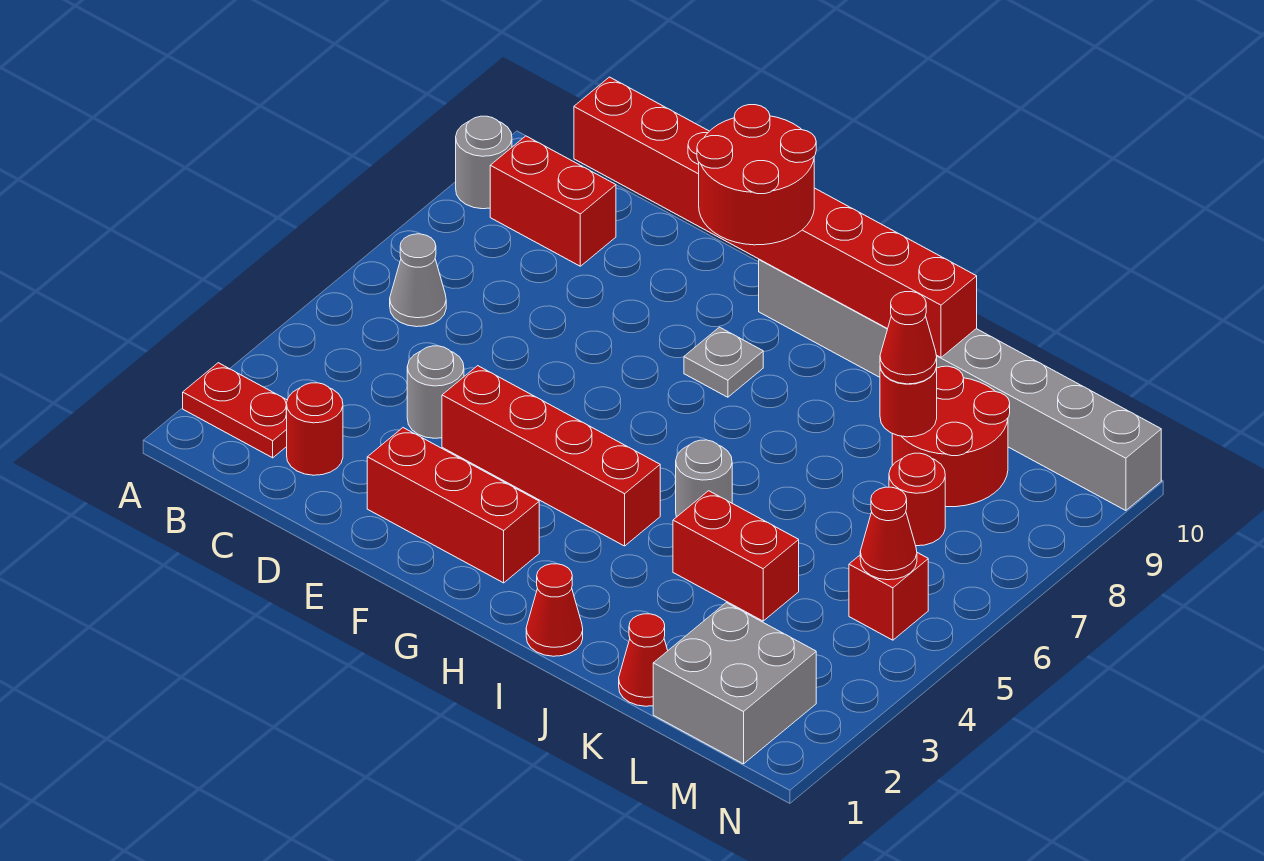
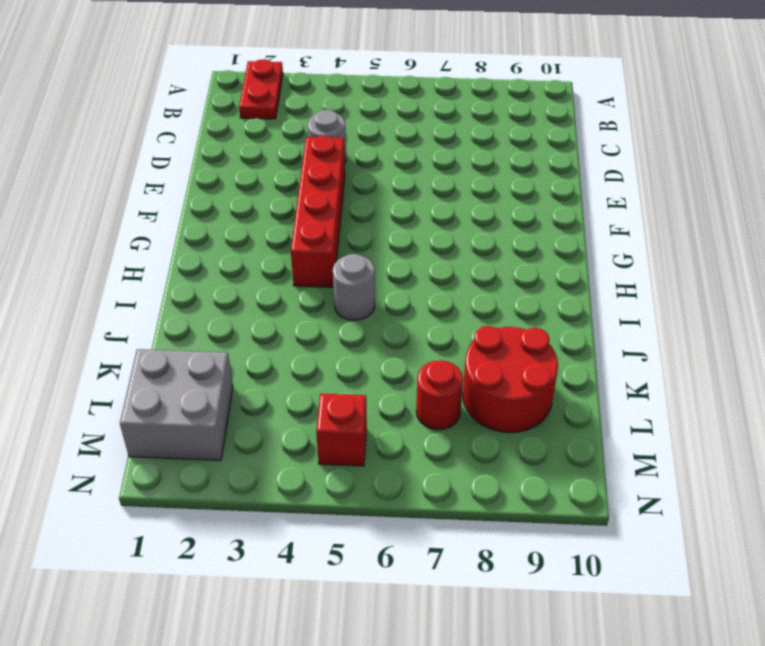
none -> grey 1x1 round brick [456,116,512,209]
none -> grey 1x1 cone [390,234,446,327]
none -> red 1x2 brick [490,136,616,266]

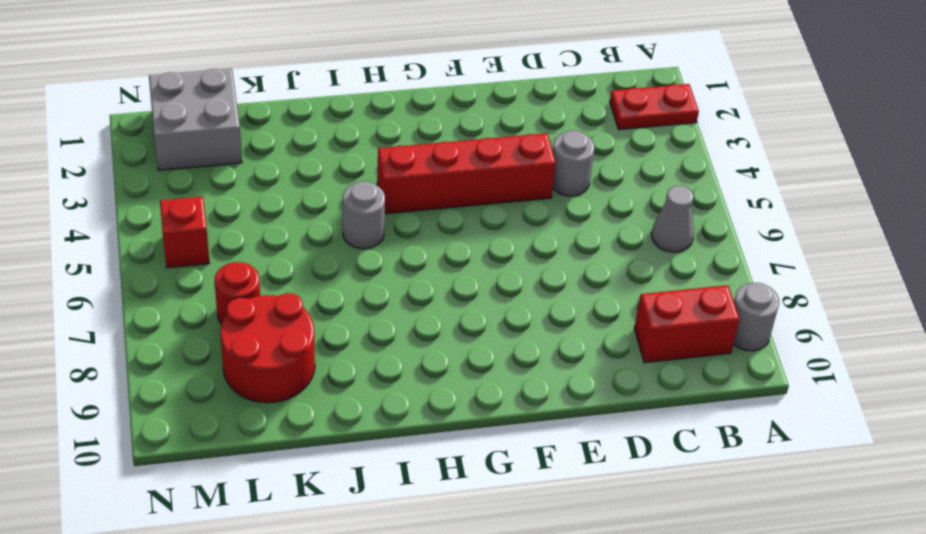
none -> red 1x1 round brick [287,383,343,475]
none -> red 1x3 brick [367,428,539,583]
none -> grey 1x1 plate [684,327,763,397]

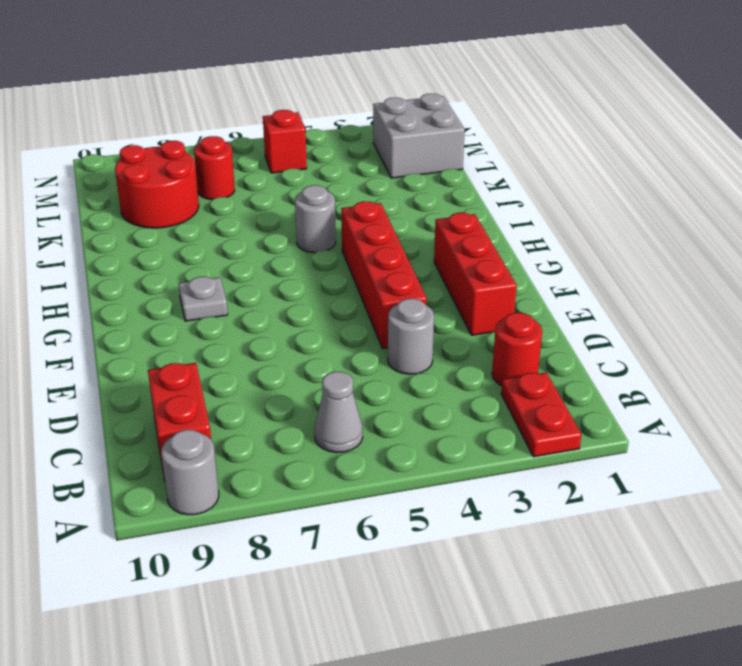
none -> grey 1x8 brick [759,259,1161,511]
none -> red 1x1 cone [526,564,583,656]
none -> red 1x2 brick [673,491,799,621]

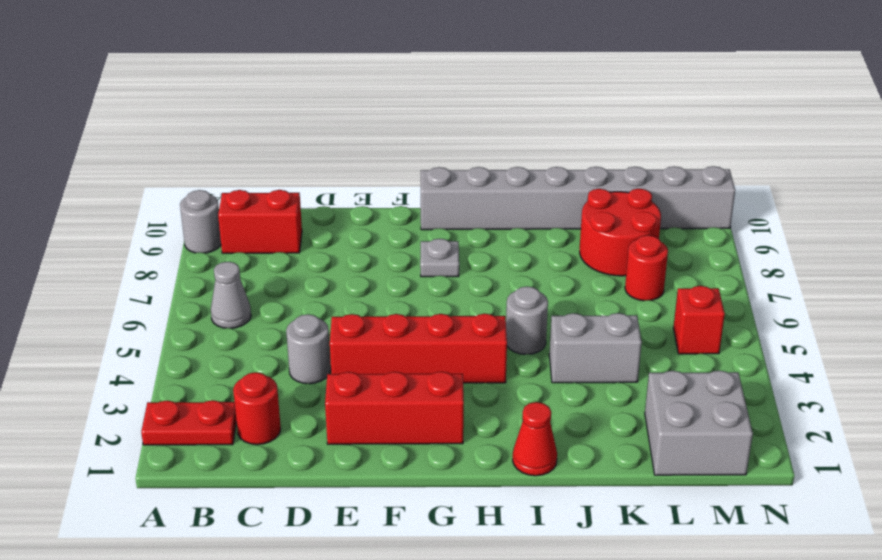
grey 1x2 brick [549,313,642,383] -> red 1x2 brick [673,491,799,621]
none -> red 1x1 cone [619,614,668,706]
none -> red 1x8 brick [574,77,977,357]
none -> red 1x1 round brick [880,367,937,437]

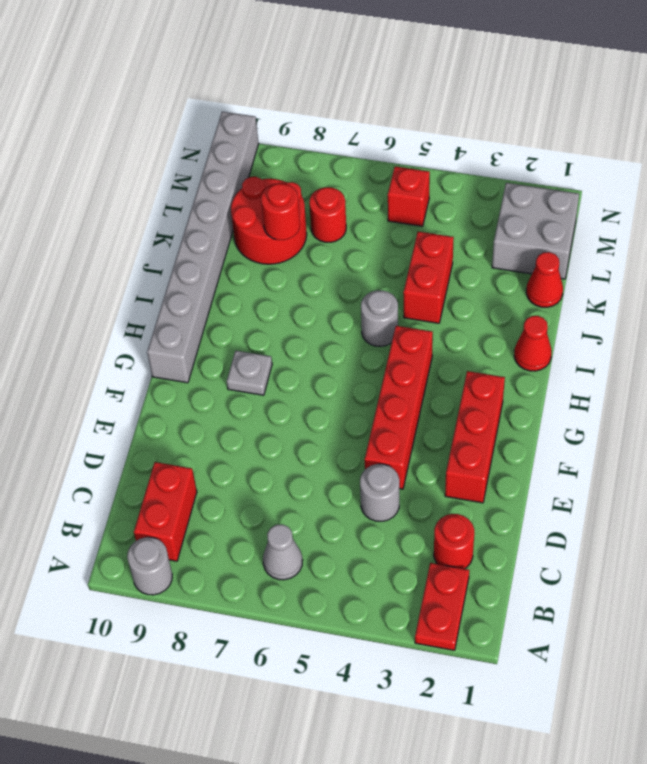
none -> red 1x8 brick [574,77,977,357]
none -> red 1x1 cone [860,487,917,580]
none -> red 2x2 round brick [697,105,816,245]

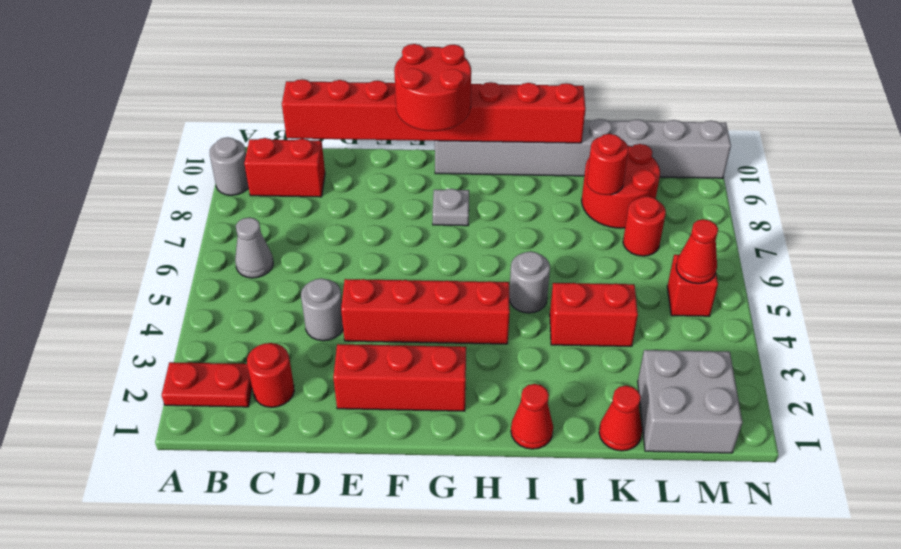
none -> red 1x1 cone [880,292,937,384]

